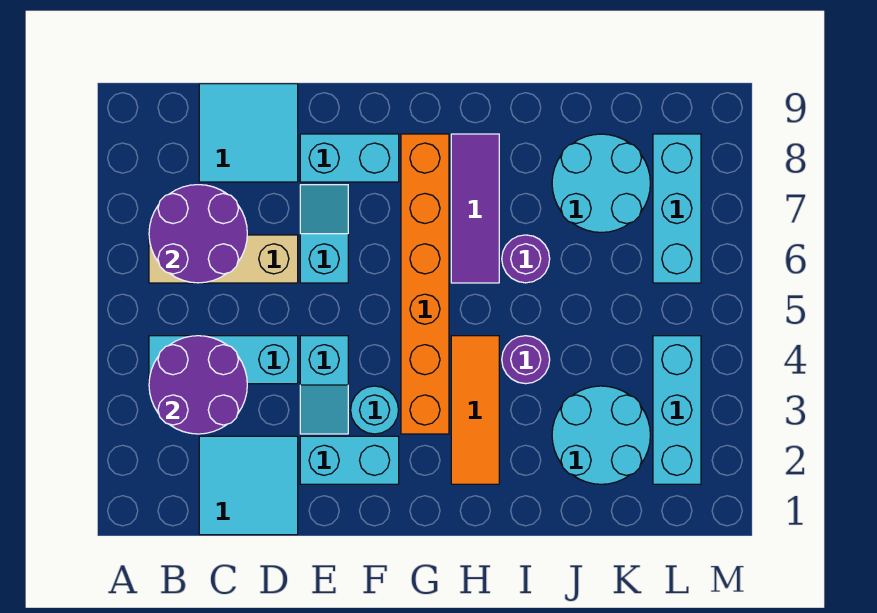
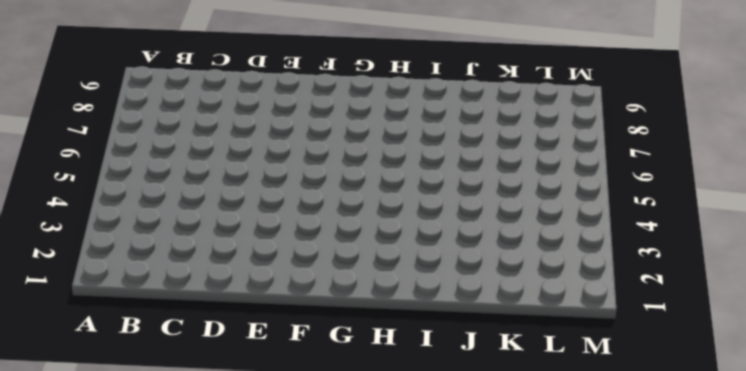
none -> cyan 1x3 brick [149,336,298,384]
none -> tan 1x3 brick [149,235,298,283]
none -> cyan 2x2 tile [199,436,298,535]

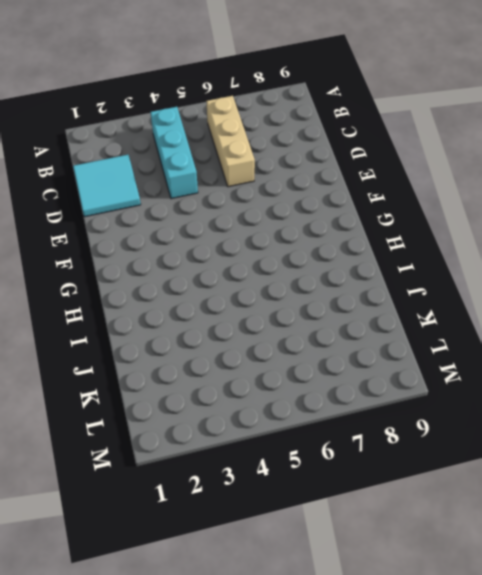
none -> cyan 2x2 tile [199,84,298,182]
none -> cyan 1x2 brick [300,436,399,484]
none -> cyan 1x2 slope [300,336,348,434]

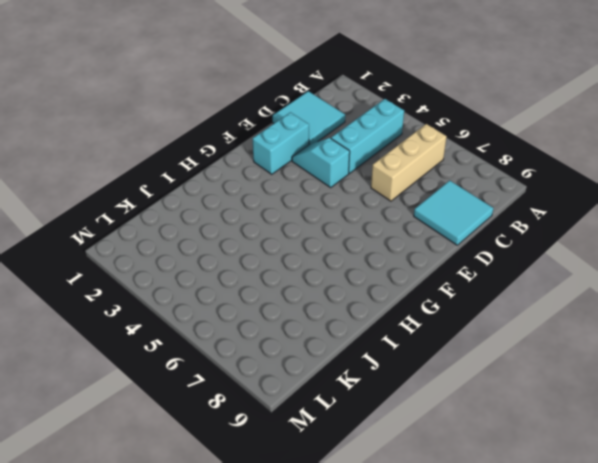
none -> cyan 1x2 slope [300,185,348,283]
none -> cyan 1x2 brick [300,134,399,182]
none -> cyan 1x1 round brick [351,386,398,434]

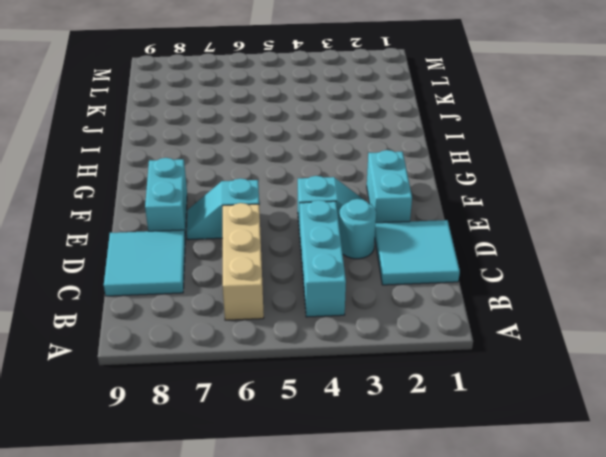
cyan 1x1 round brick [339,199,376,259] -> cyan 1x1 round brick moved to [351,386,398,434]
none -> orange 1x6 brick [401,134,449,434]
none -> orange 1x3 tile [451,336,499,484]
none -> purple 1x3 tile [451,134,499,283]

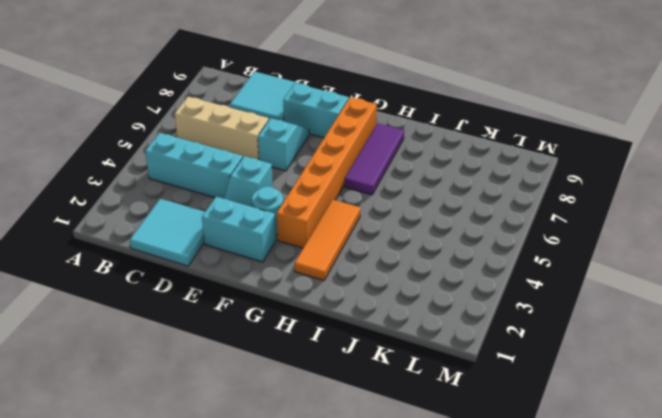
none -> purple 1x1 round brick [502,336,550,384]
none -> purple 1x1 round brick [502,235,550,283]
none -> cyan 2x2 round brick [552,386,650,484]

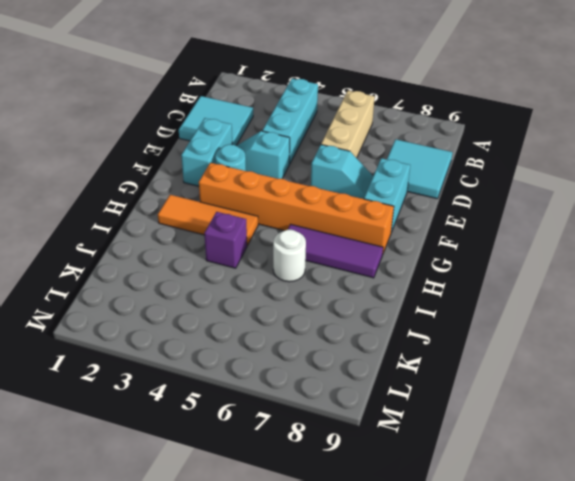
purple 1x1 brick [204,212,247,268] -> purple 1x1 round brick [502,336,550,384]
white 1x1 round brick [273,230,306,282] -> purple 1x1 round brick [502,235,550,283]
none -> cyan 2x2 round brick [552,386,650,484]
none -> cyan 2x2 round brick [552,134,650,232]
none -> cyan 1x3 brick [653,336,701,484]

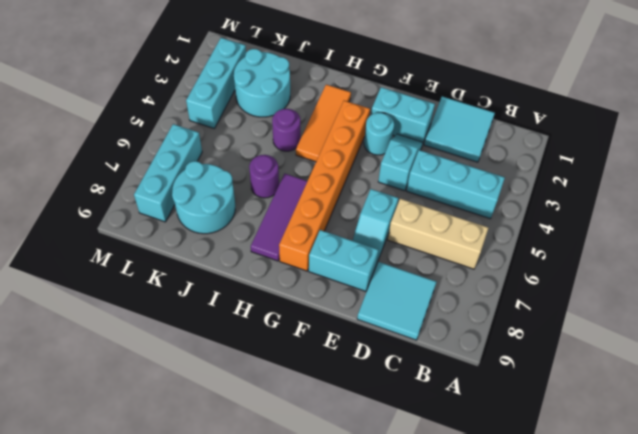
none -> purple 2x2 round brick [149,336,247,434]
none -> purple 2x2 round brick [149,185,247,283]

